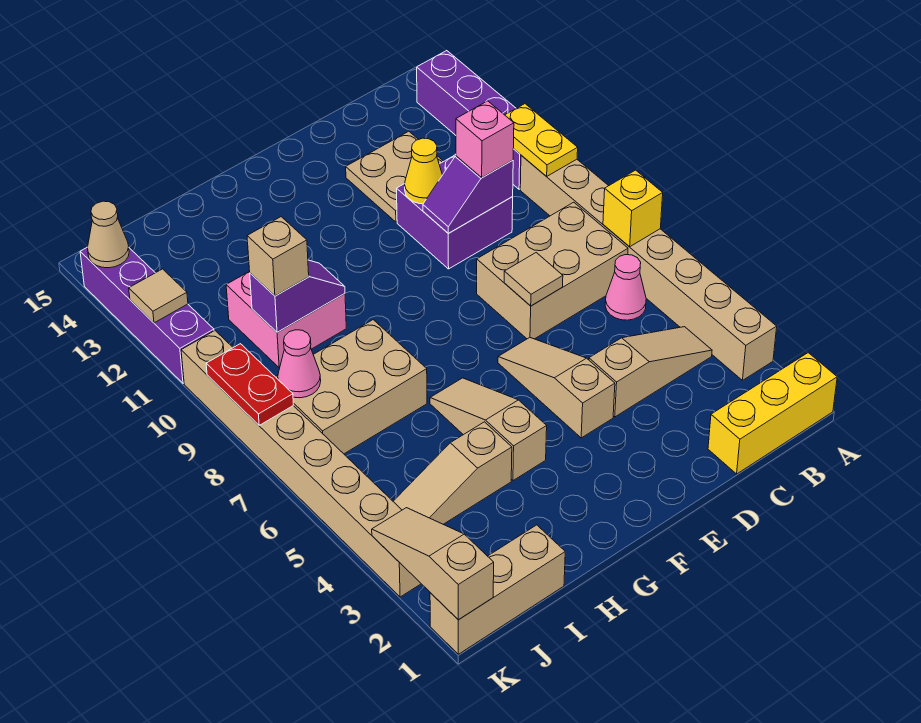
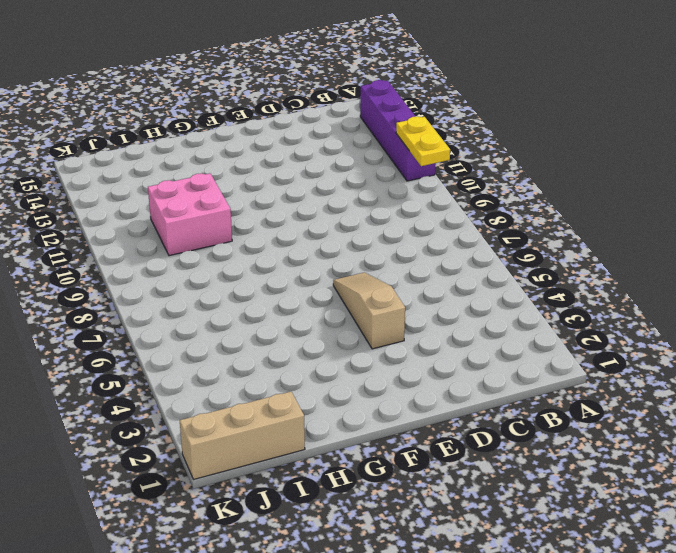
none -> yellow 1x3 brick [708,353,837,474]
none -> tan 1x8 brick [520,156,777,380]
none -> tan 1x3 slope [589,327,712,417]

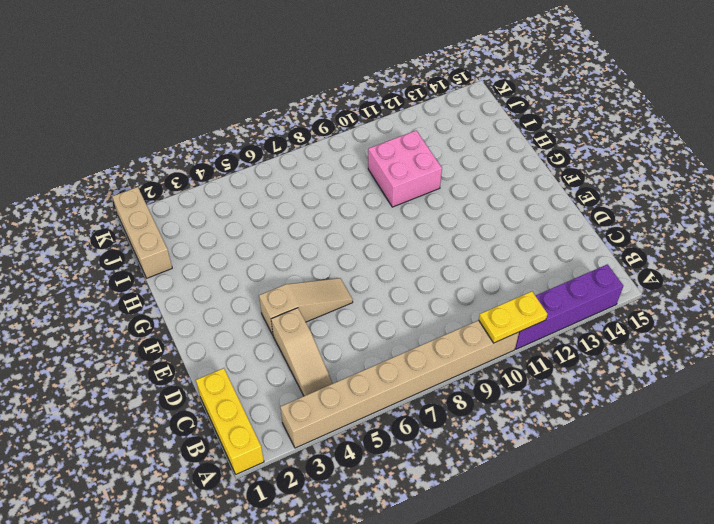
none -> pink 1x1 cone [605,255,646,320]
none -> tan 2x3 brick [477,202,628,339]
none -> purple 2x2 brick [397,155,513,269]

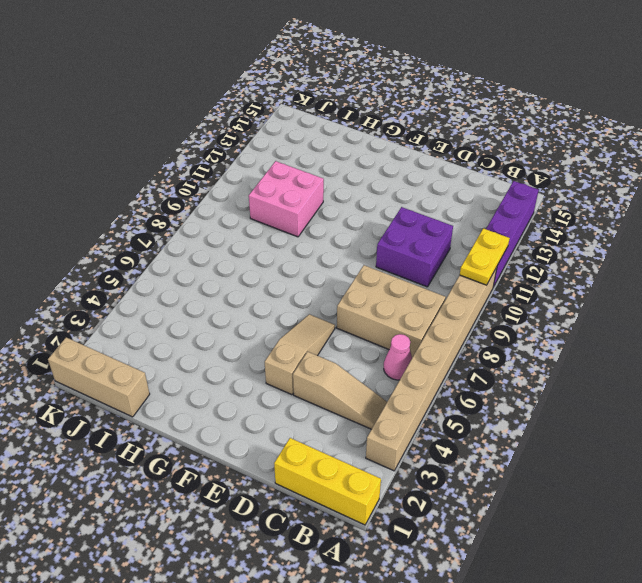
none -> tan 2x2 plate [346,131,444,222]
none -> tan 1x3 slope [430,378,547,481]
none -> tan 1x3 slope [393,422,512,524]

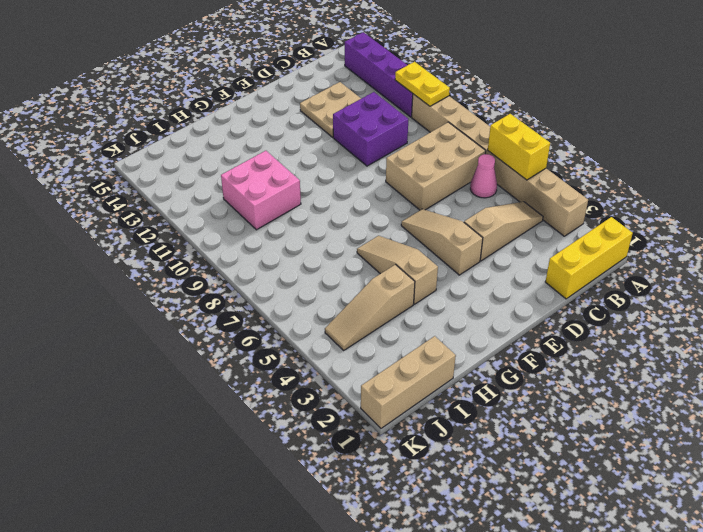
yellow 1x2 brick [488,114,550,180] -> none
none -> tan 2x3 brick [276,320,427,454]
none -> tan 1x8 brick [181,331,421,597]
none -> purple 1x4 brick [80,248,214,383]

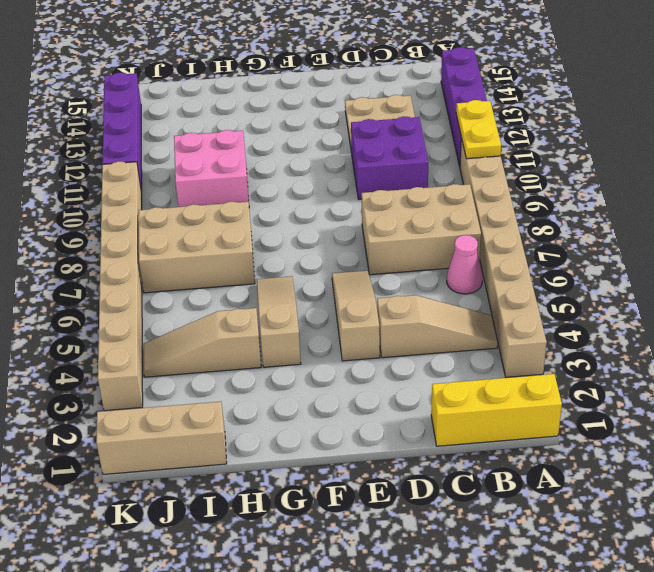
none -> yellow 1x1 brick [603,170,663,247]
none -> purple 1x2 slope [423,156,513,233]
none -> tan 1x1 tile [504,253,563,306]

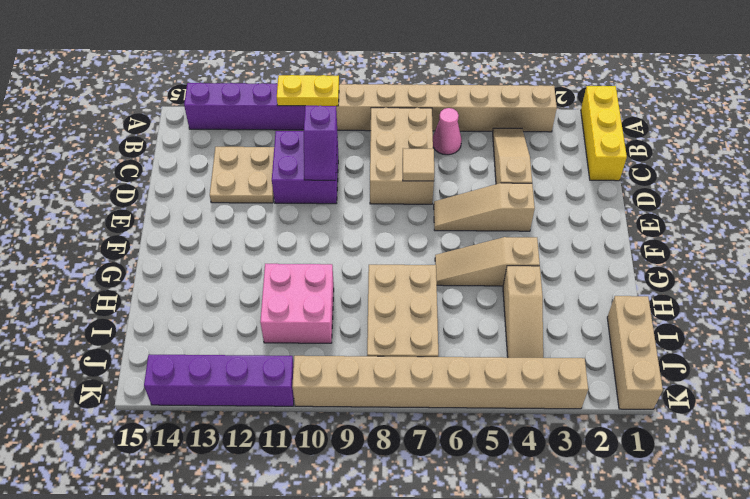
none -> yellow 1x1 brick [603,170,663,247]
none -> yellow 1x1 cone [405,138,442,204]
none -> purple 1x2 slope [250,260,345,332]

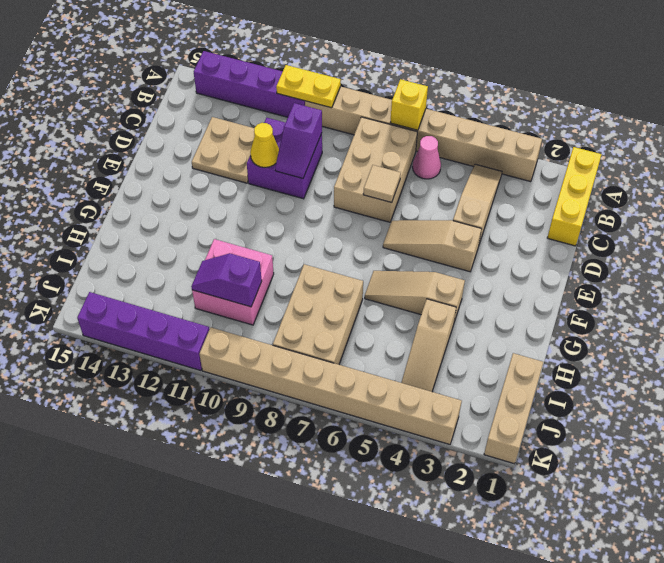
purple 1x2 slope [191,253,262,307] -> purple 1x2 slope turned to [250,260,345,332]
none -> pink 1x1 cone [278,330,321,398]
none -> tan 1x3 slope [372,508,494,620]
none -> red 1x2 plate [206,344,293,425]

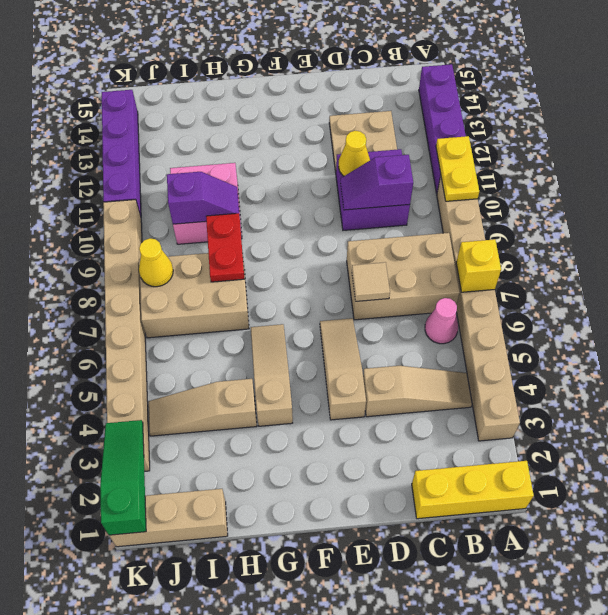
red 1x2 plate [206,213,244,282] -> red 1x2 plate moved to [206,344,293,425]
yellow 1x1 cone [139,238,173,287] -> pink 1x1 cone [278,330,321,398]
green 1x3 slope [100,420,146,535] -> tan 1x3 slope [372,508,494,620]
none -> tan 1x1 tile [129,269,188,323]
none -> tan 1x1 cone [87,201,129,268]
none -> pink 1x1 brick [456,101,514,178]

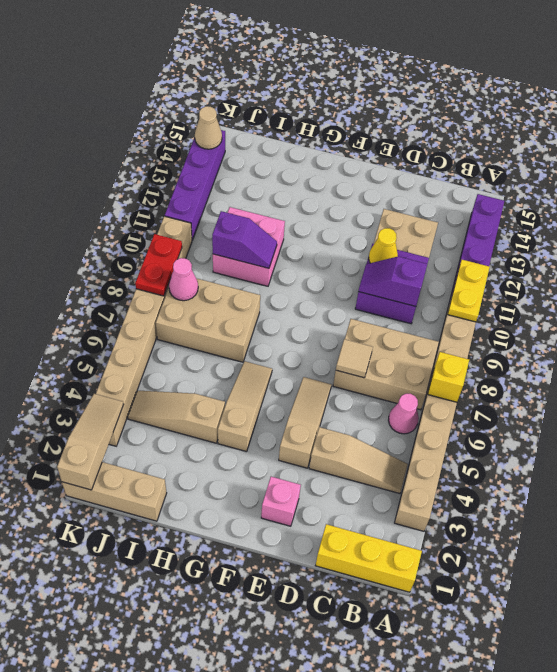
pink 1x1 brick [261,477,301,526] -> pink 1x1 brick moved to [456,101,514,178]
none -> tan 1x1 tile [129,269,188,323]
none -> tan 1x1 brick [247,217,309,296]

